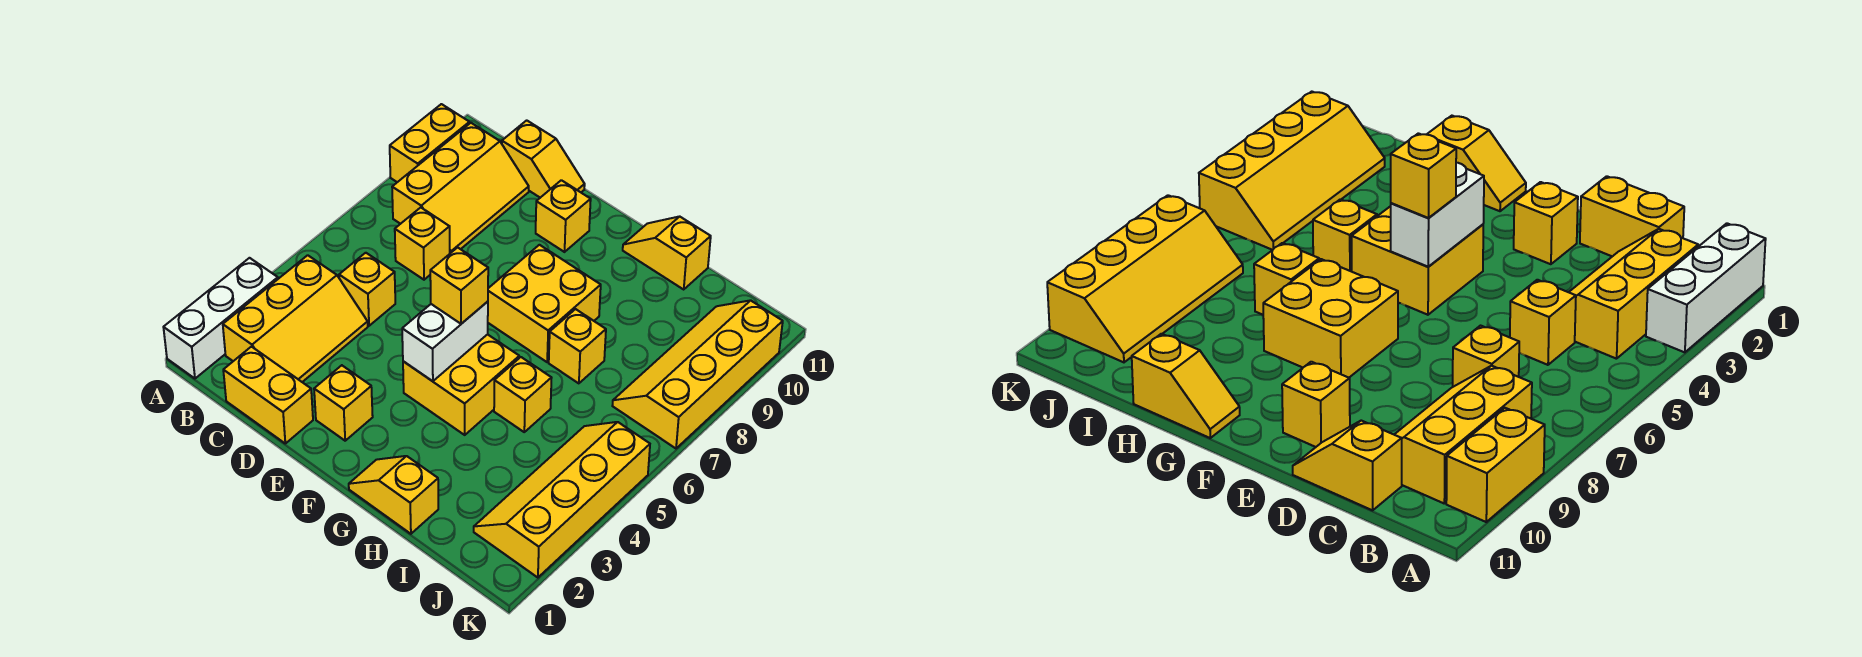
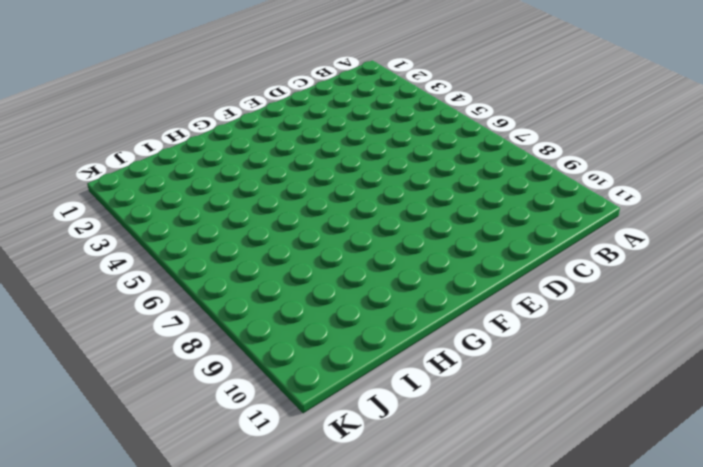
none -> white 1x3 brick [163,258,278,378]
none -> yellow 1x2 brick [390,104,469,182]
none -> yellow 2x3 slope [223,255,368,382]

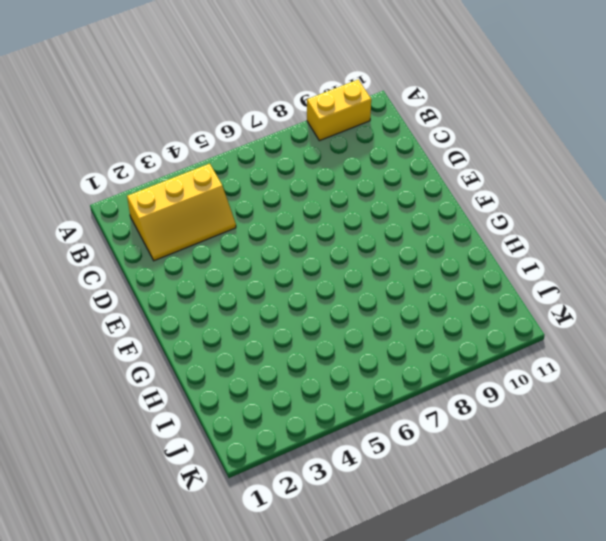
none -> white 1x3 brick [163,258,278,378]
none -> yellow 2x3 slope [392,123,529,253]
none -> yellow 1x2 brick [223,347,313,443]

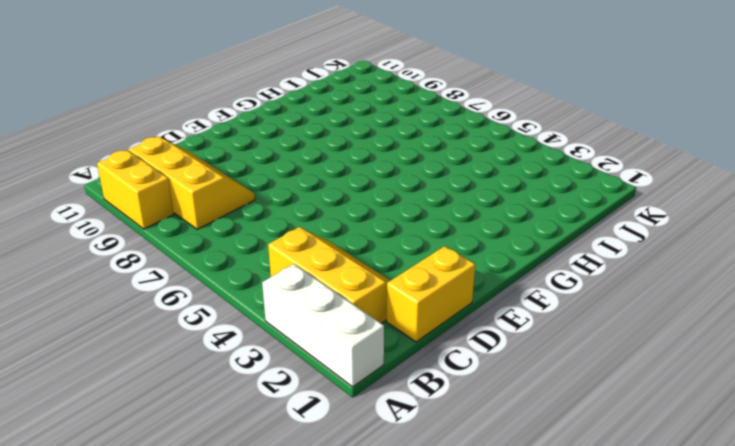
none -> yellow 1x1 brick [339,253,395,326]
none -> yellow 1x1 brick [395,207,450,280]
none -> yellow 1x2 slope [502,120,585,198]

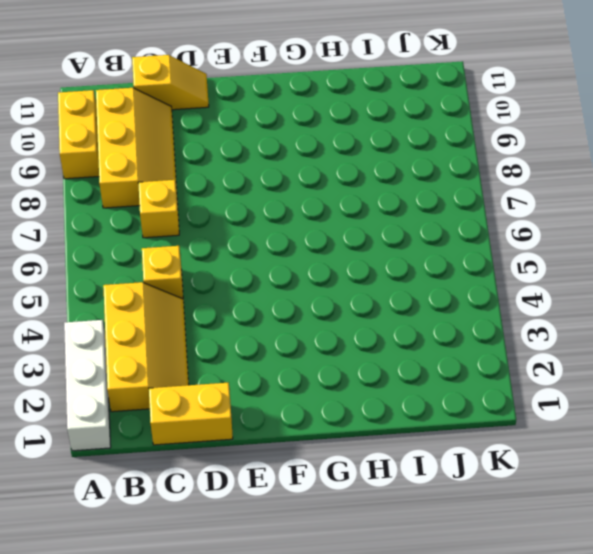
none -> yellow 1x1 brick [314,365,373,441]
none -> yellow 1x1 brick [536,180,591,252]
none -> yellow 2x2 brick [403,334,519,435]

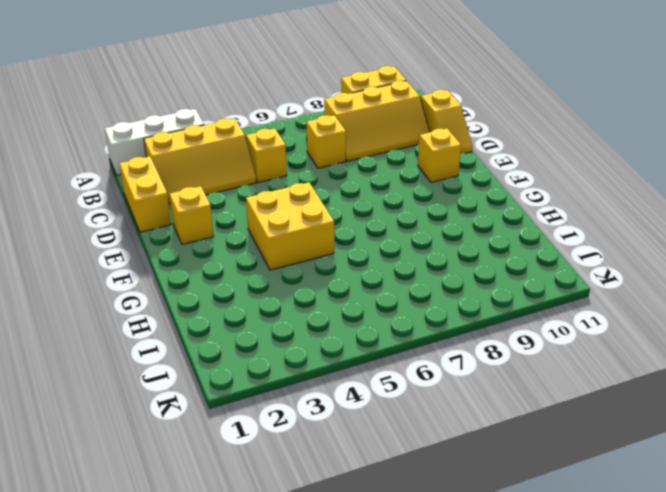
none -> yellow 2x2 brick [488,245,601,362]
none -> yellow 1x2 slope [349,456,438,534]
none -> yellow 1x2 slope [623,217,711,289]

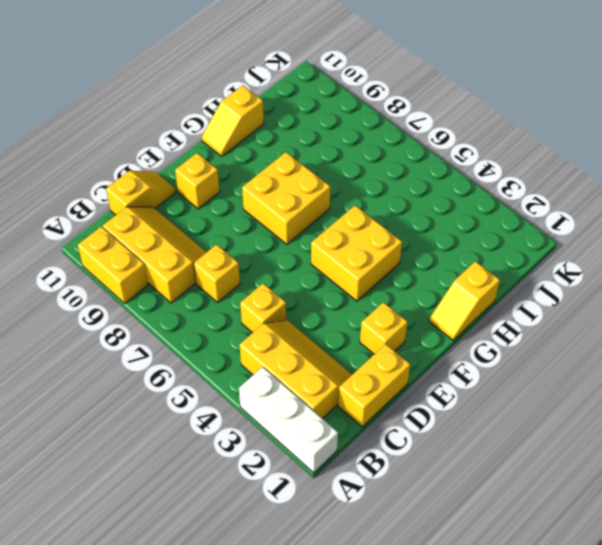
none -> yellow 1x1 brick [494,357,551,432]
none -> yellow 1x1 brick [549,309,606,383]
none -> yellow 2x4 slope [474,422,650,578]

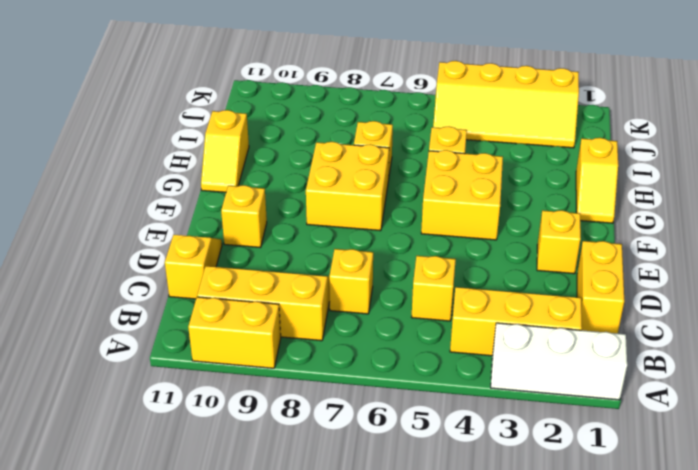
none -> yellow 2x4 slope [612,300,783,448]
none -> white 1x2 brick [402,302,488,381]
none -> yellow 1x1 brick [430,247,488,324]

